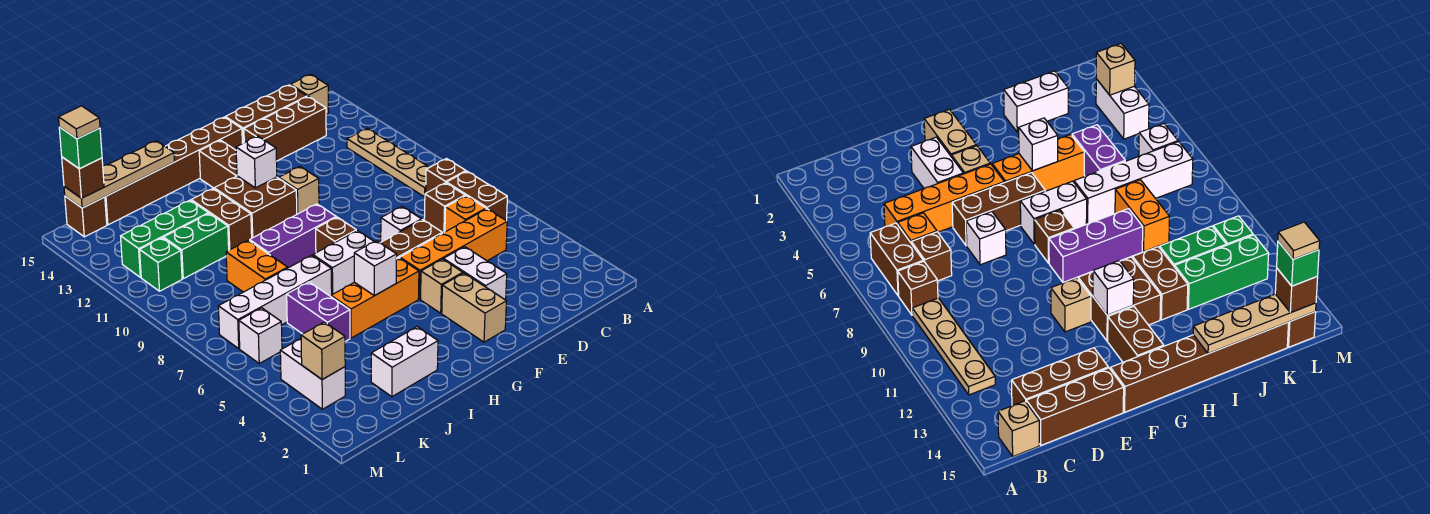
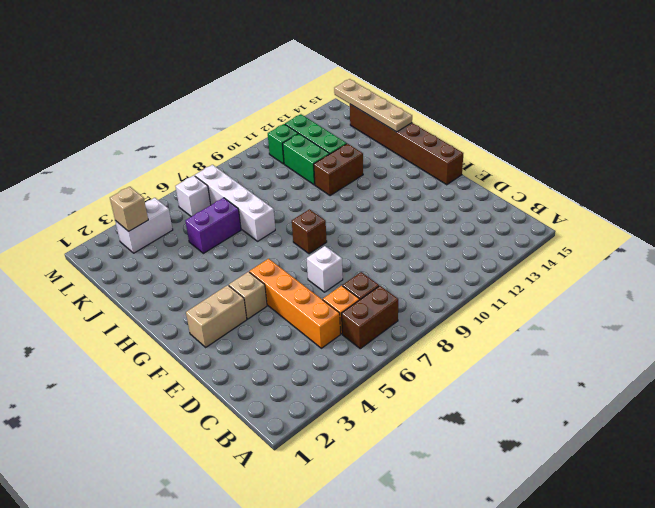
none -> brown 1x1 brick [426,159,466,193]
none -> tan 1x4 plate [347,128,430,197]
none -> tan 1x1 brick [290,74,329,114]
none -> brown 1x3 brick [244,97,326,161]

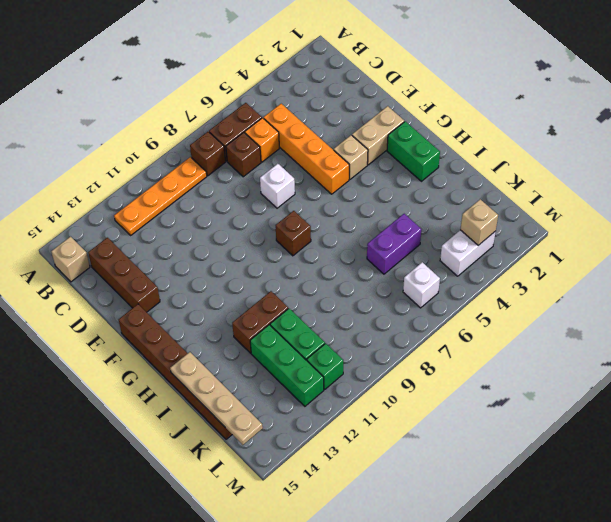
orange 1x4 plate [114,157,207,235] -> tan 1x4 plate [347,128,430,197]
green 1x2 brick [387,121,440,181] -> none
none -> brown 1x3 brick [225,85,307,144]
none -> white 1x2 brick [444,247,507,300]
none -> brown 1x3 brick [381,220,442,259]
none -> tan 1x1 brick [279,167,319,214]

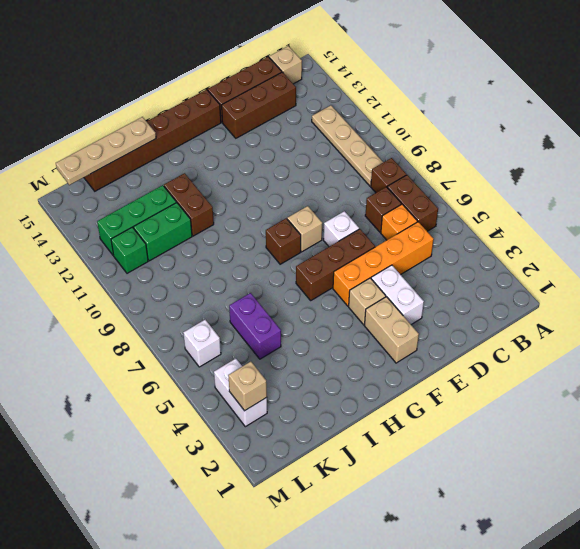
tan 1x1 brick [287,206,322,252] -> tan 1x1 brick moved to [279,167,319,214]
none -> orange 1x3 brick [331,258,419,338]
none -> white 1x2 brick [313,231,374,295]
none -> purple 1x3 brick [250,204,336,268]
none -> brown 2x2 brick [214,176,297,238]

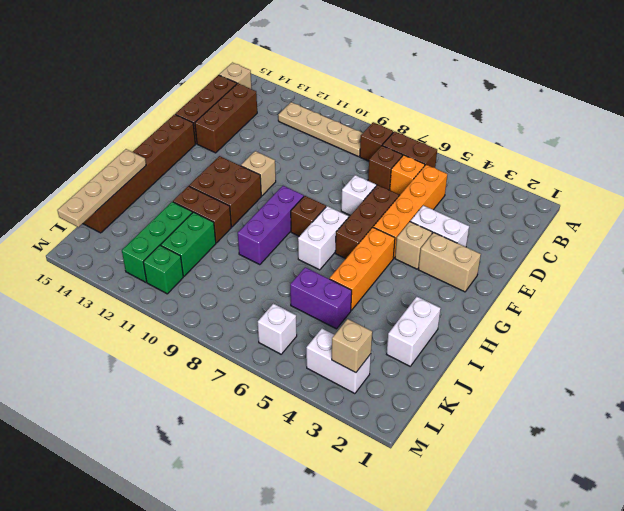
none -> brown 1x2 brick [199,140,237,188]
none -> white 1x4 brick [218,255,332,349]
none -> orange 1x2 brick [226,240,288,292]
none -> brown 1x1 brick [65,196,107,237]

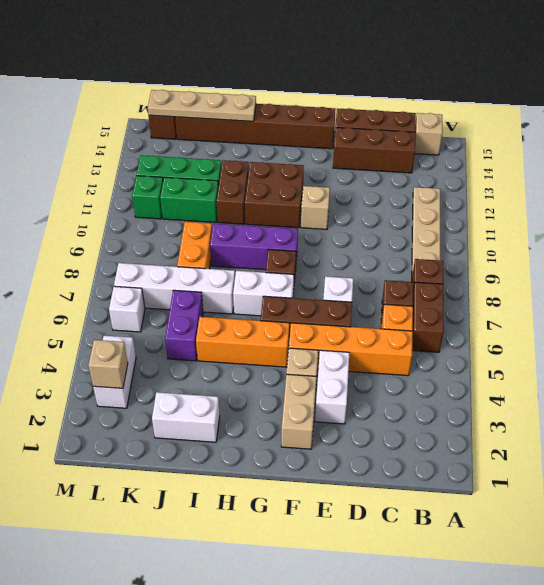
none -> brown 1x2 brick [199,140,237,188]
none -> white 1x1 brick [236,136,277,188]
none -> white 1x1 brick [354,241,397,296]
none -> brown 1x1 brick [62,157,104,198]

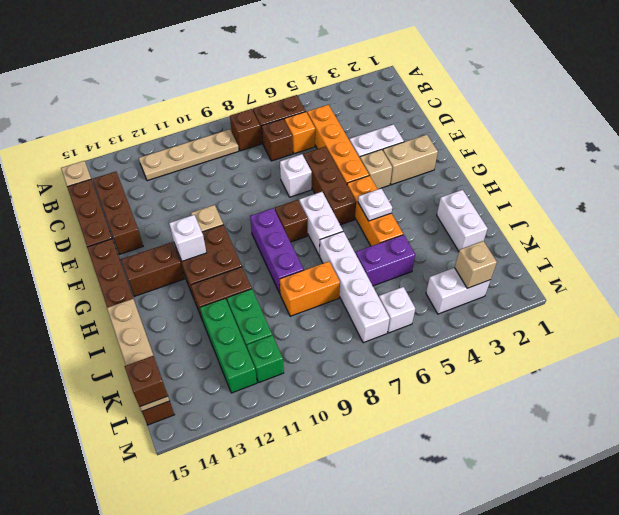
white 1x1 plate [358,188,392,221] -> white 1x1 brick [354,241,397,296]
none -> green 1x1 brick [59,127,102,169]
none -> tan 1x1 tile [59,106,100,139]

